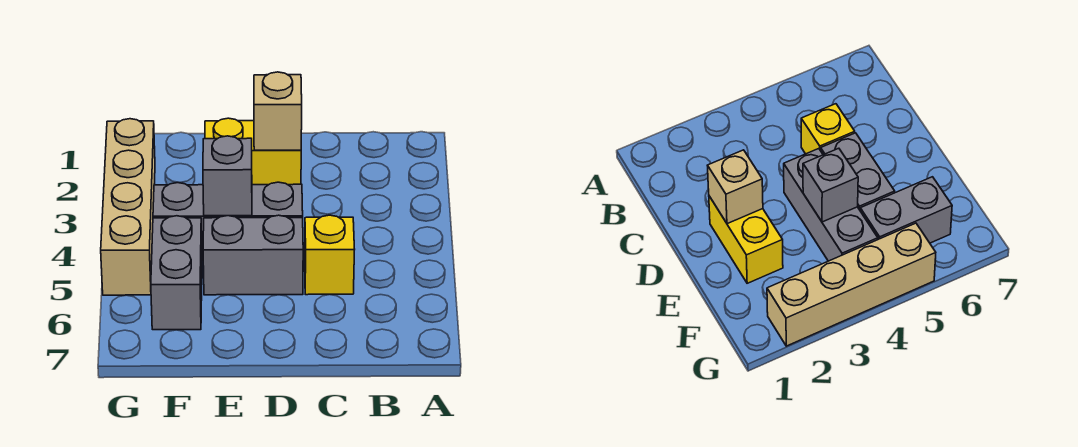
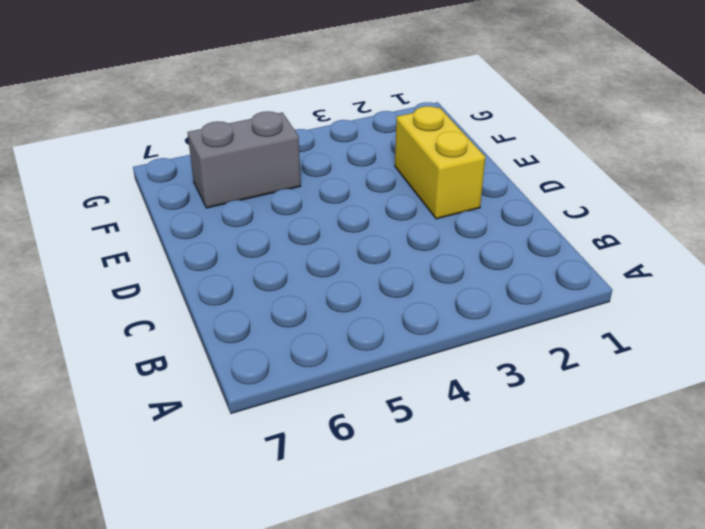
none -> yellow 1x1 brick [305,215,355,295]
none -> grey 1x3 brick [153,182,303,261]

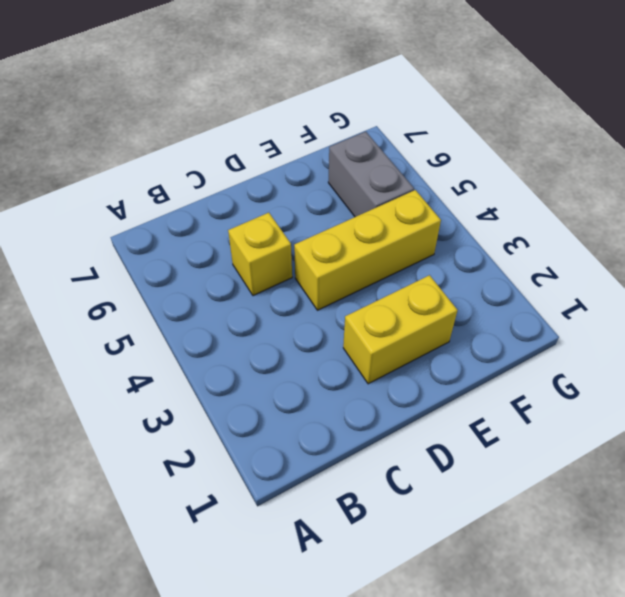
yellow 1x3 brick [294,190,441,310] -> grey 1x3 brick [153,182,303,261]
none -> grey 1x2 brick [203,215,303,295]
none -> tan 1x4 brick [101,119,155,295]

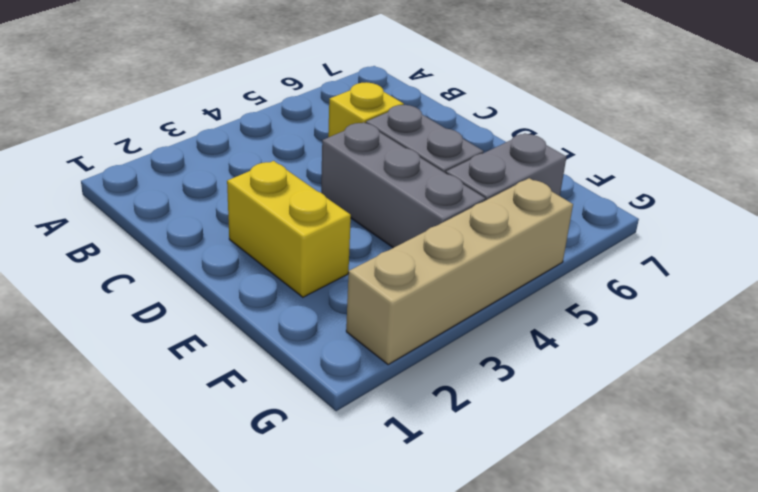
none -> tan 1x1 brick [254,72,302,150]
none -> grey 1x1 brick [203,136,252,216]

